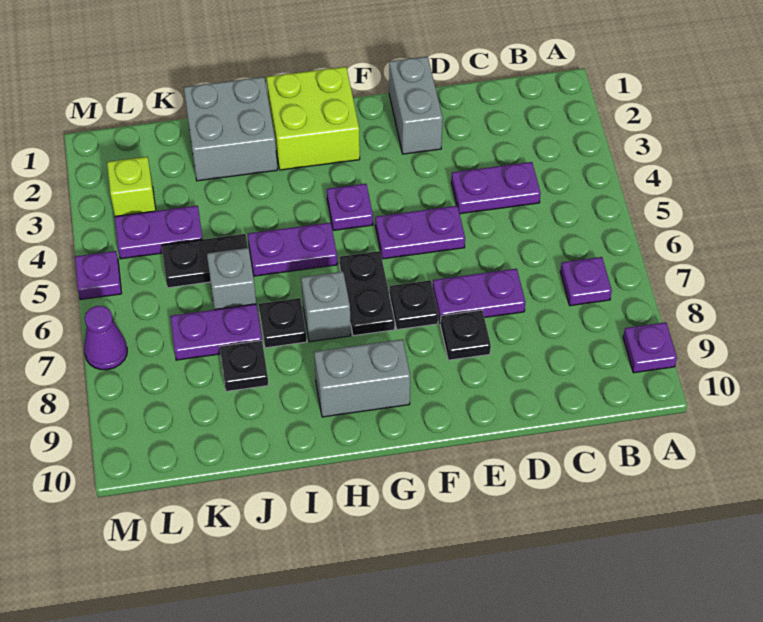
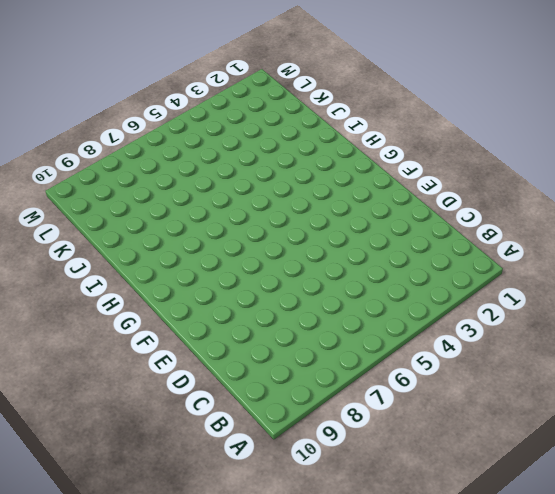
none -> purple 1x1 plate [623,322,677,373]
none -> purple 1x1 plate [560,257,612,306]
none -> purple 1x2 plate [451,162,541,214]

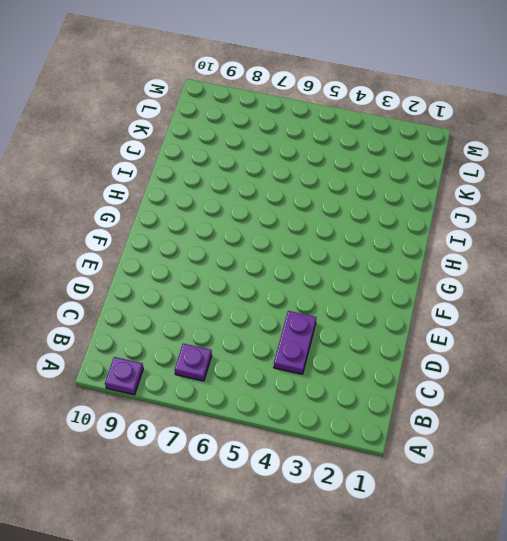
none -> purple 1x2 plate [433,269,525,324]
none -> grey 1x2 brick [389,57,443,154]
none -> purple 1x2 plate [375,206,465,259]

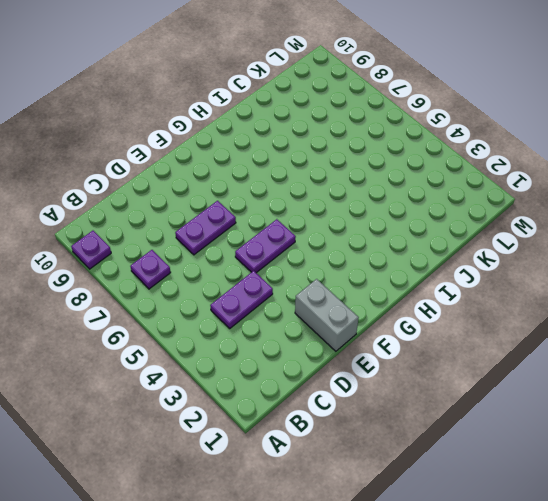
none -> black 1x1 plate [440,310,491,360]
none -> black 1x1 plate [390,280,438,330]
none -> lime 2x2 brick [267,67,360,170]

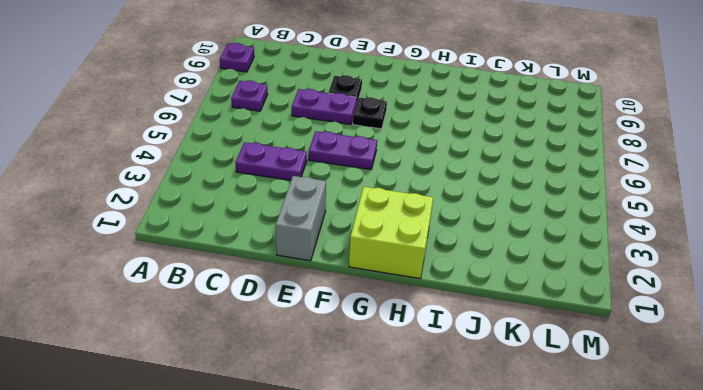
none -> purple 1x1 plate [327,184,373,230]
none -> black 1x2 plate [340,251,395,336]
none -> grey 1x2 brick [314,339,410,417]

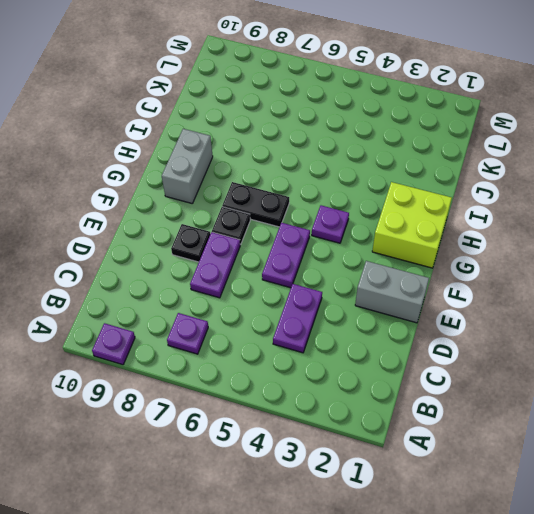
none -> purple 1x2 plate [248,223,337,276]
none -> grey 1x1 brick [301,272,351,342]
none -> grey 2x2 brick [184,77,277,181]

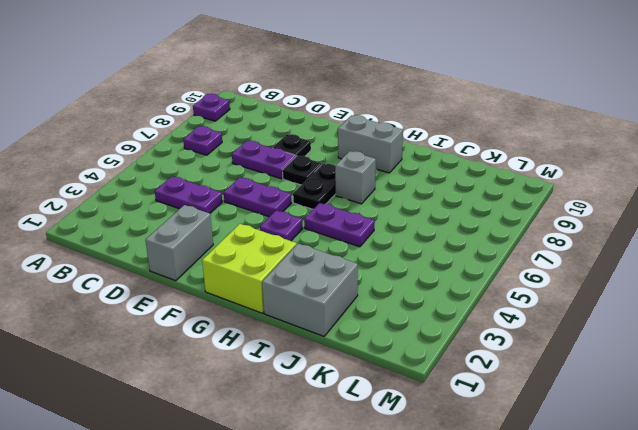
none -> black 1x1 plate [259,298,307,348]
none -> black 1x2 plate [162,234,248,288]
none -> grey 1x1 brick [207,248,256,310]

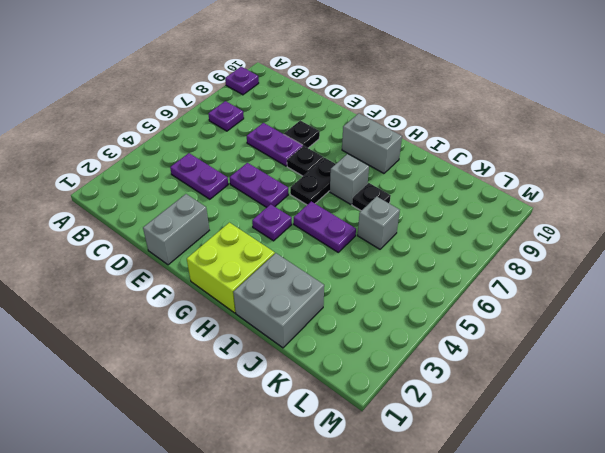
none -> black 1x2 plate [162,234,248,288]
none -> purple 1x2 plate [170,304,262,360]
none -> black 1x1 plate [220,341,268,391]

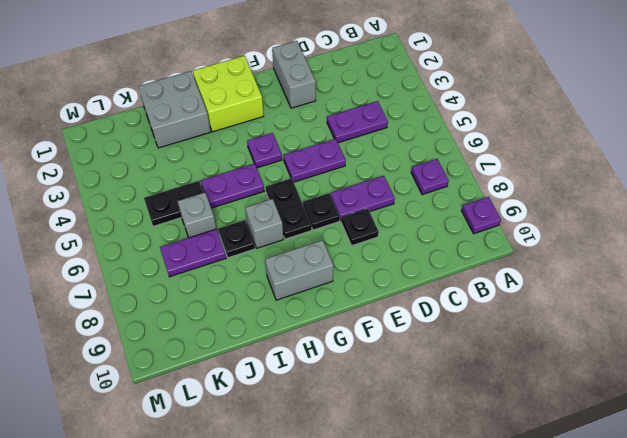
none -> black 1x1 plate [220,341,268,391]
none -> purple 1x2 plate [115,206,203,259]
none -> lime 1x1 brick [107,157,156,216]

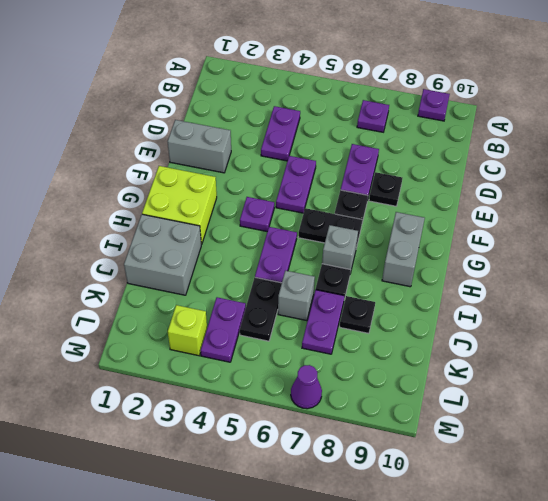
none -> purple 1x1 plate [75,251,122,300]

